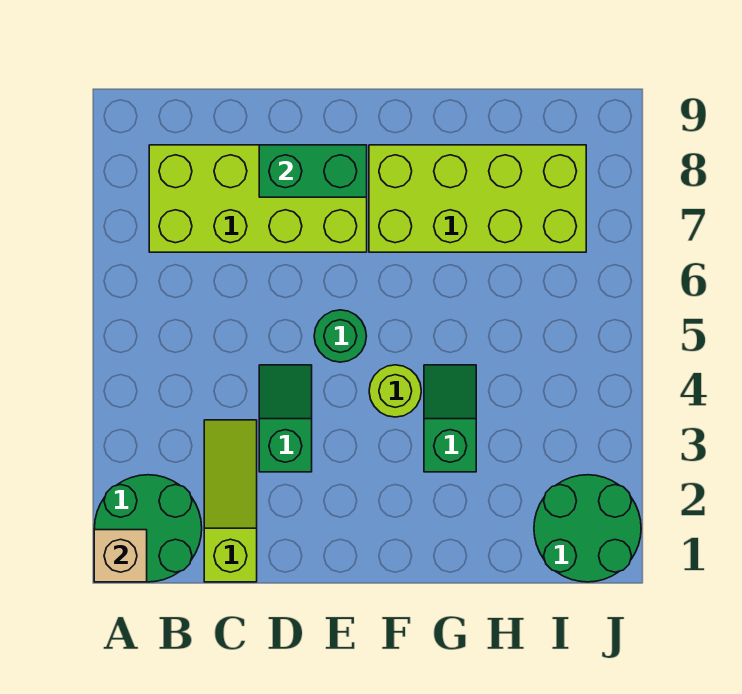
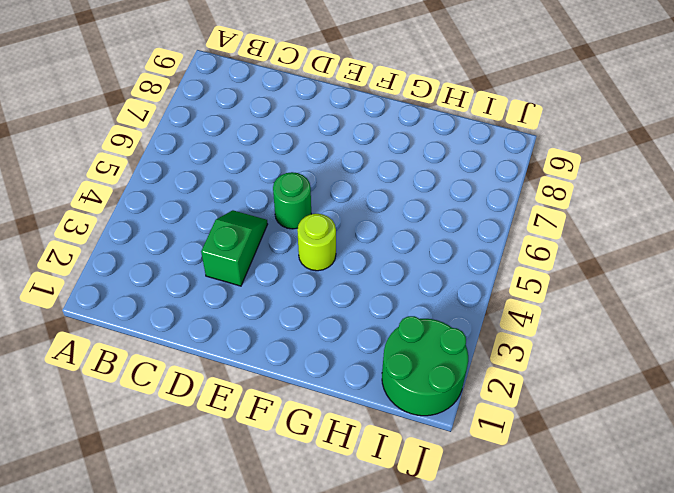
none -> green 2x2 round brick [94,475,202,582]
none -> lime 2x4 brick [149,145,367,252]

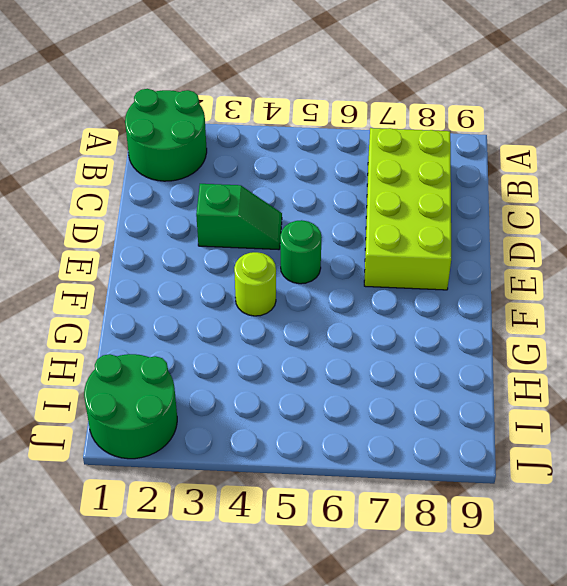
none -> lime 1x3 slope [204,420,257,582]
none -> lime 2x4 brick [369,145,586,252]

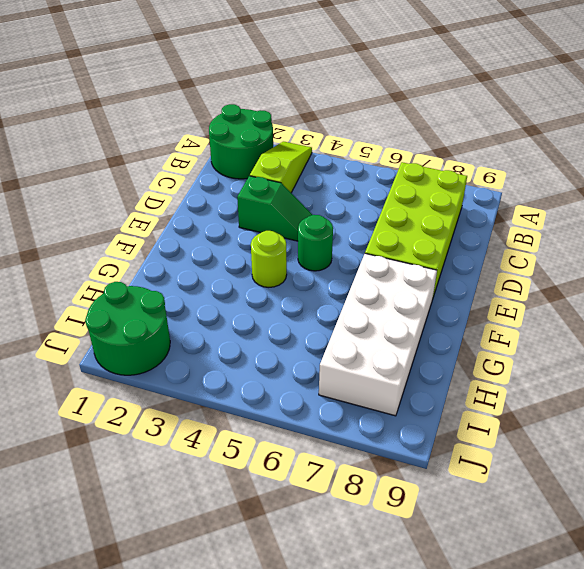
lime 1x3 slope [250,142,312,193] -> lime 1x3 slope turned to [204,420,257,582]
white 2x4 brick [319,254,437,416] -> lime 2x4 brick [369,145,586,252]
none -> green 1x2 slope [424,365,476,472]
none -> tan 1x1 brick [94,530,147,582]

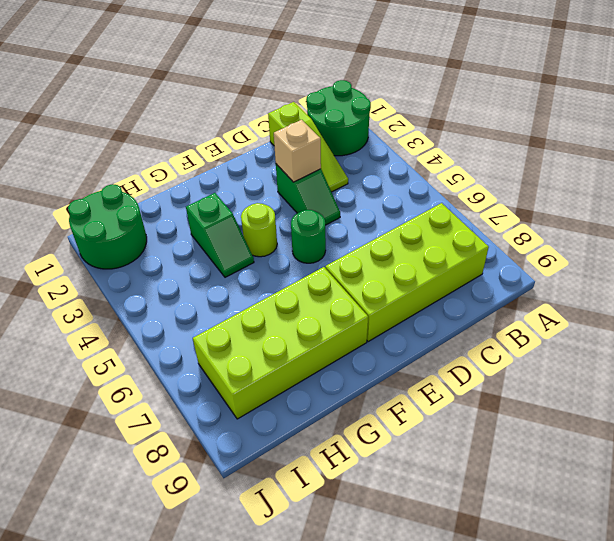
tan 1x1 brick [274,120,321,182] -> tan 1x1 brick moved to [94,530,147,582]
none -> green 1x2 brick [259,145,367,197]

